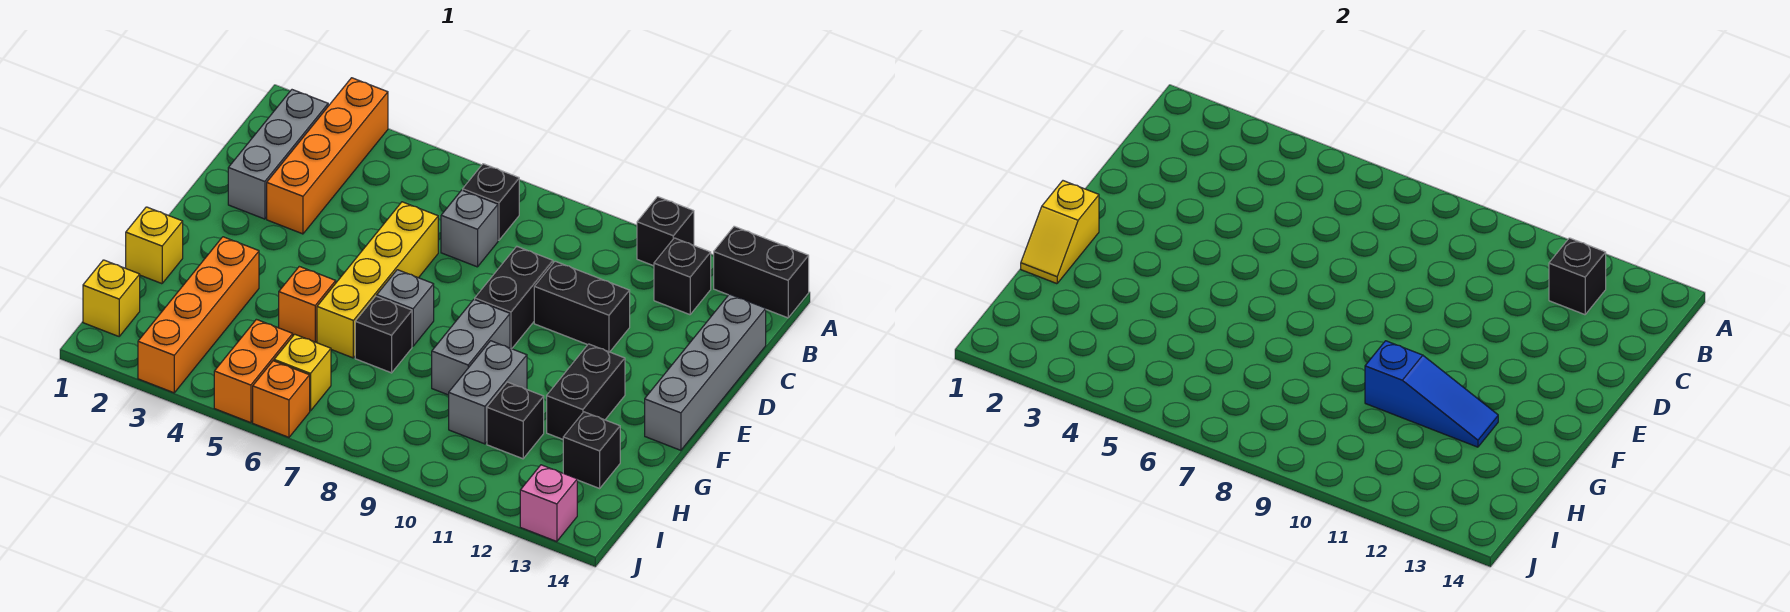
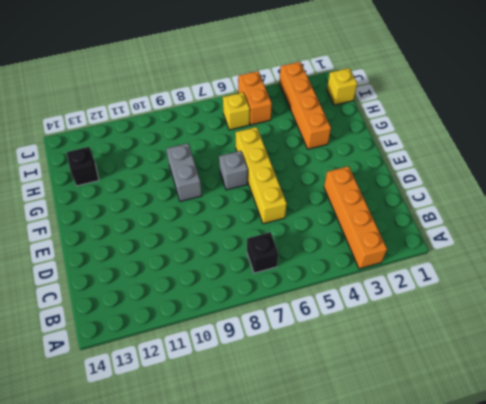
none -> black 1x1 brick [637,197,694,266]
none -> black 1x2 brick [714,226,809,318]
none -> grey 1x3 brick [228,90,328,219]

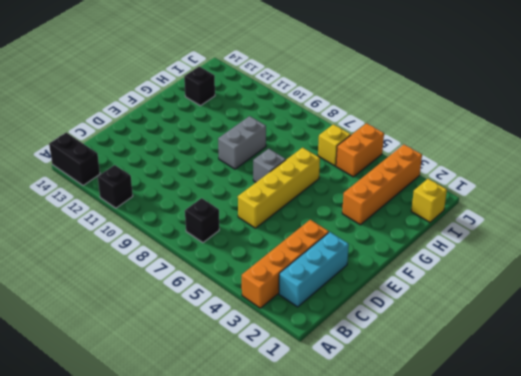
cyan 1x3 brick [279,232,349,307] -> grey 1x3 brick [228,90,328,219]
none -> black 1x1 brick [654,238,711,315]
none -> grey 1x1 brick [441,190,498,267]
none -> grey 1x4 brick [645,294,766,450]

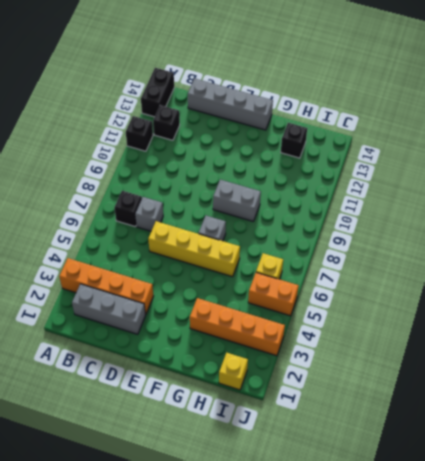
none -> black 1x2 brick [475,247,553,349]
none -> black 1x2 brick [534,261,630,352]
none -> black 1x2 brick [547,344,625,439]

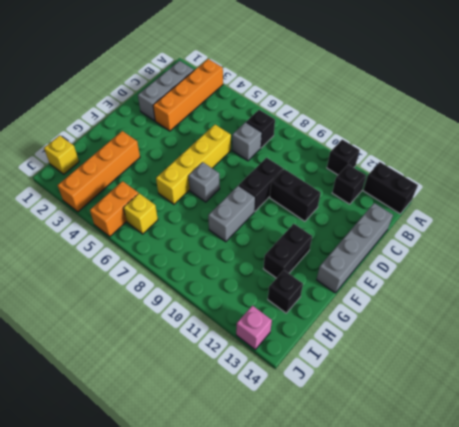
none -> yellow 1x1 brick [126,207,183,284]
none -> orange 1x1 brick [279,266,336,342]
none -> black 1x1 brick [355,296,412,373]

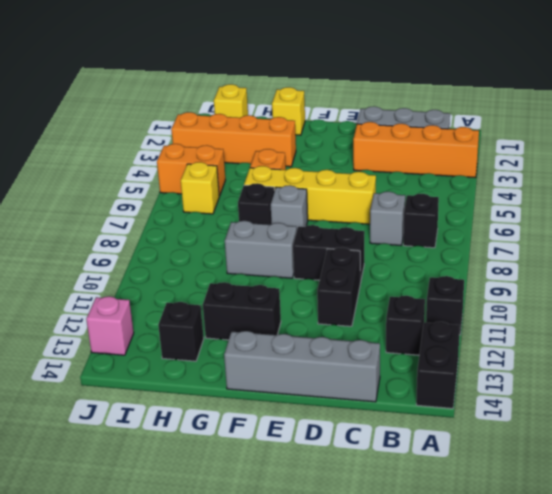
none -> grey 1x2 brick [449,341,527,444]
none -> black 1x1 brick [487,382,544,459]
none -> orange 1x1 brick [253,361,310,437]

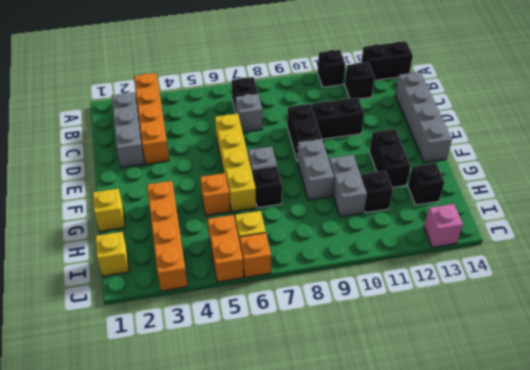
none -> black 1x1 brick [1549,238,1606,315]
none -> yellow 1x2 slope [1021,181,1099,284]
none -> blue 1x3 slope [1365,341,1498,447]

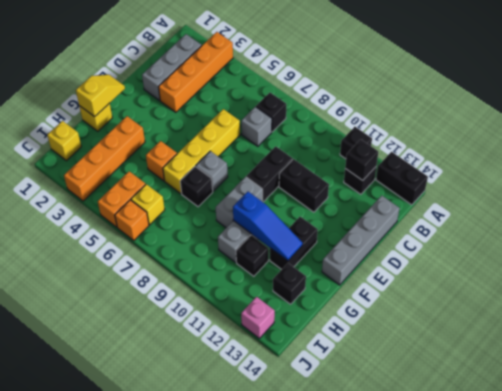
yellow 1x2 slope [76,75,125,117] -> yellow 1x2 slope turned to [1021,181,1099,284]

